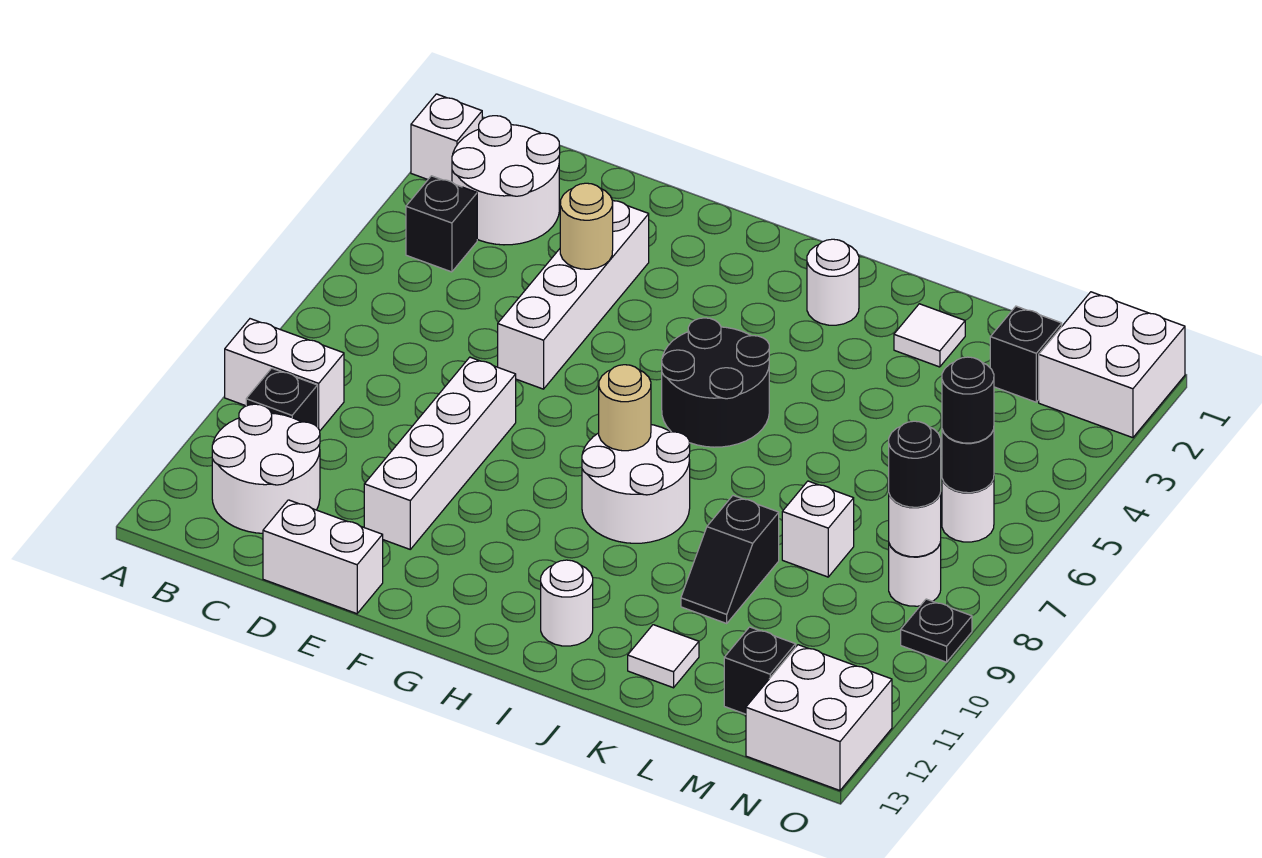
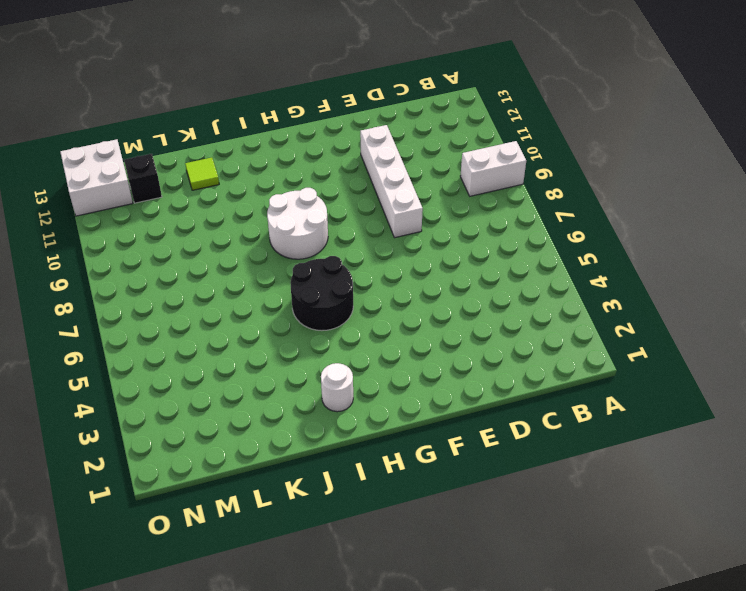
lime 1x1 tile [185,158,219,190] -> white 1x1 tile [628,625,699,688]
none -> white 1x1 brick [411,94,482,182]
none -> white 2x2 round brick [452,116,560,245]
none -> black 1x1 brick [406,176,477,272]
none -> black 1x1 brick [246,368,318,427]

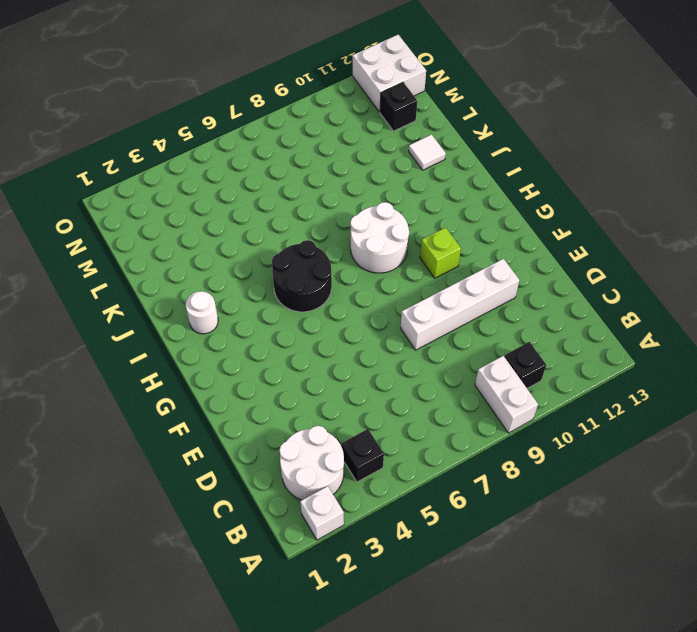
lime 1x1 brick [420,228,461,278] -> none
none -> white 2x2 round brick [212,404,320,533]
none -> white 1x2 brick [263,500,383,614]
none -> white 1x4 brick [498,201,649,389]
none -> white 1x1 round brick [541,560,593,646]

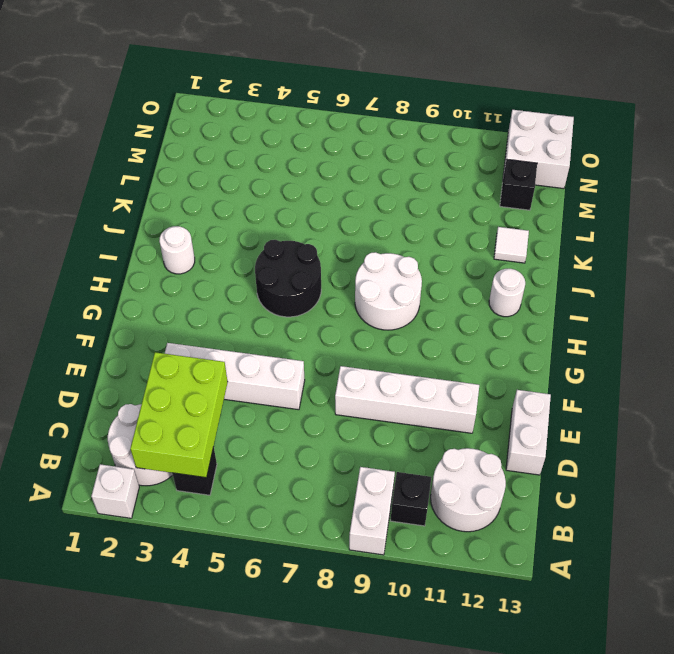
lime 2x3 brick [130,352,228,478] -> none
none -> white 1x1 tile [894,304,965,367]
none -> black 1x2 slope [681,496,779,623]
none -> white 1x1 brick [782,481,854,577]
none -> black 1x1 brick [990,306,1062,402]

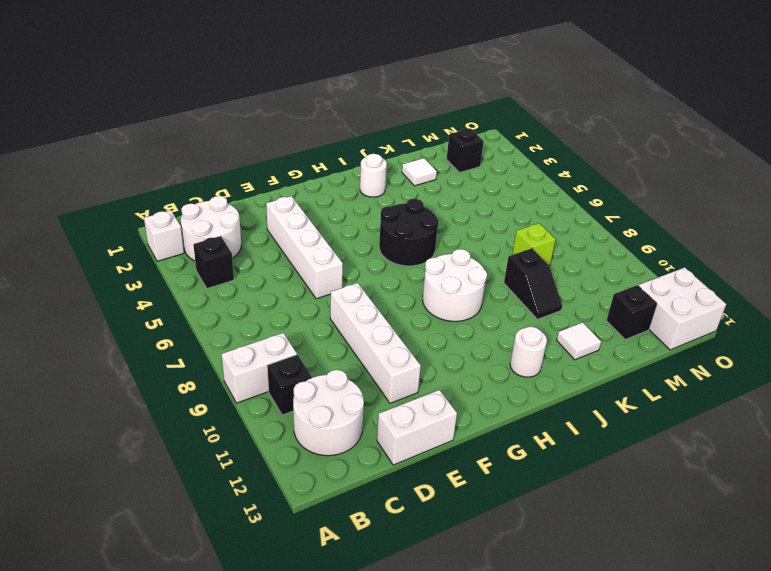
lime 1x1 brick [512,223,556,266] -> white 1x1 brick [782,481,854,577]
none -> white 2x2 brick [1039,292,1185,438]
none -> white 1x1 round brick [942,479,994,542]
none -> white 1x1 round brick [889,542,941,606]
none -> black 1x1 plate [901,599,972,662]

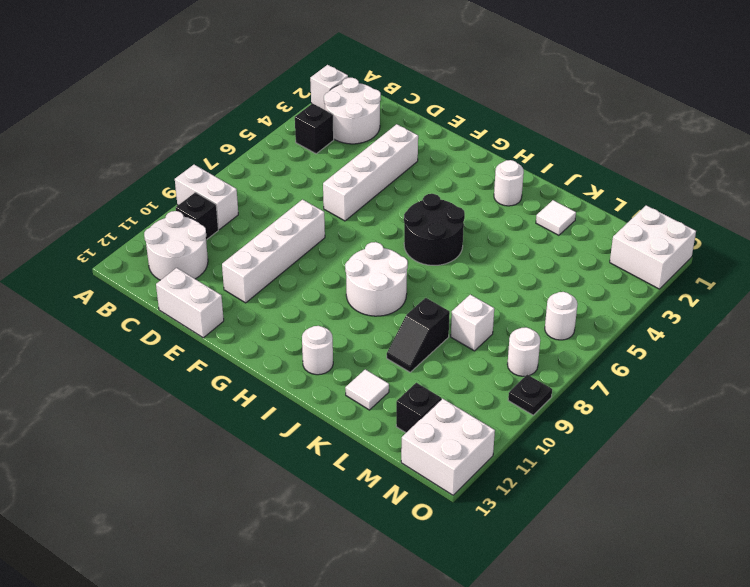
none -> black 1x1 brick [990,306,1062,402]
none -> tan 1x1 round brick [560,183,613,269]
none -> tan 1x1 round brick [599,365,651,451]
none -> black 1x1 round brick [942,430,994,493]

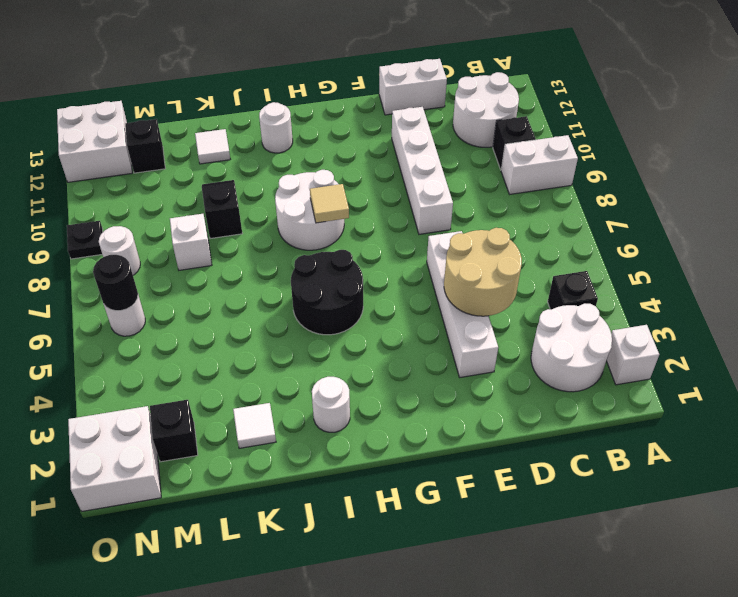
tan 2x2 round brick [444,228,522,316] -> tan 1x1 round brick [560,183,613,269]
tan 1x1 tile [310,184,349,223] -> tan 1x1 round brick [599,365,651,451]
none -> white 1x1 round brick [889,493,941,557]
none -> black 1x1 round brick [942,357,994,443]
none -> black 1x1 round brick [889,421,941,507]

